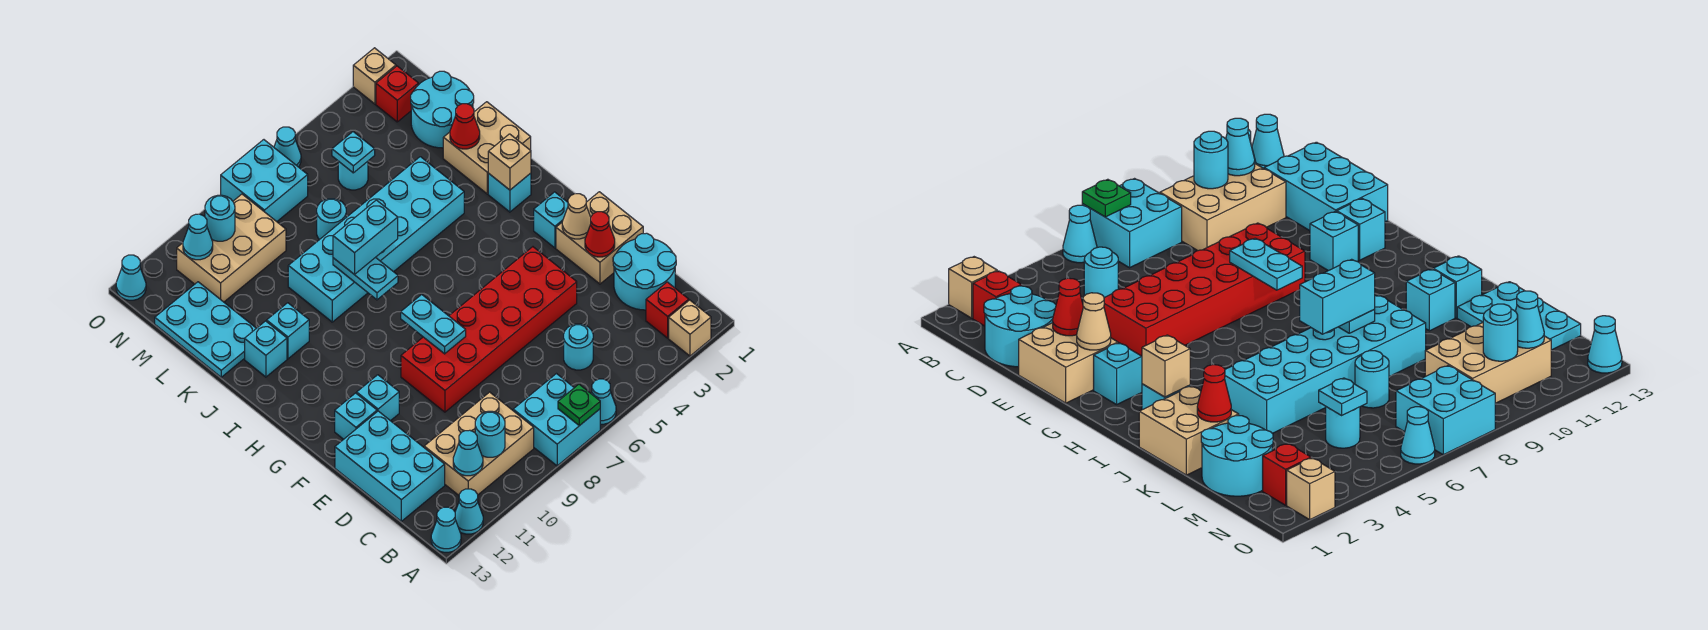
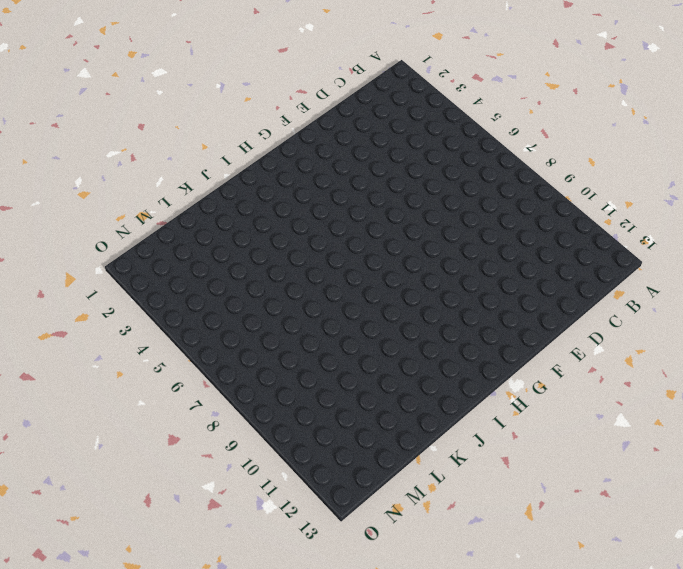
none -> tan 1x1 brick [669,300,711,356]
none -> cyan 1x1 cone [591,379,616,424]
none -> cyan 2x2 brick [513,374,600,466]
none -> cyan 1x1 cone [455,489,483,534]

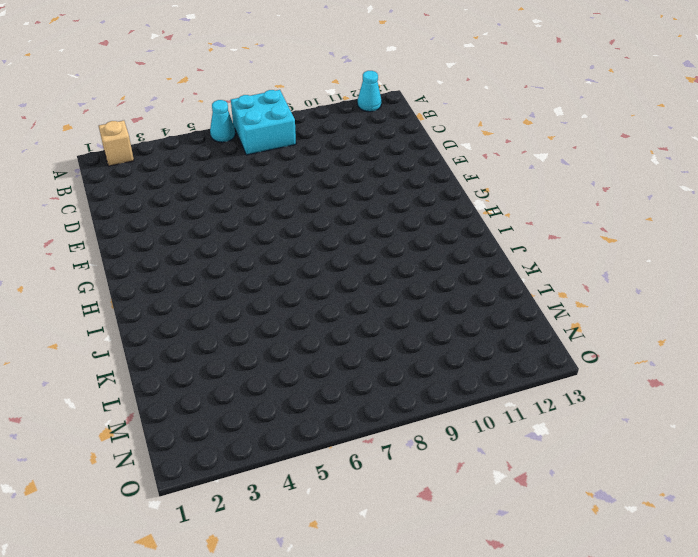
none -> cyan 1x1 cone [431,507,461,552]
none -> red 1x1 brick [646,282,689,338]
none -> tan 2x3 brick [424,392,534,495]
none -> cyan 2x2 round brick [613,233,676,310]

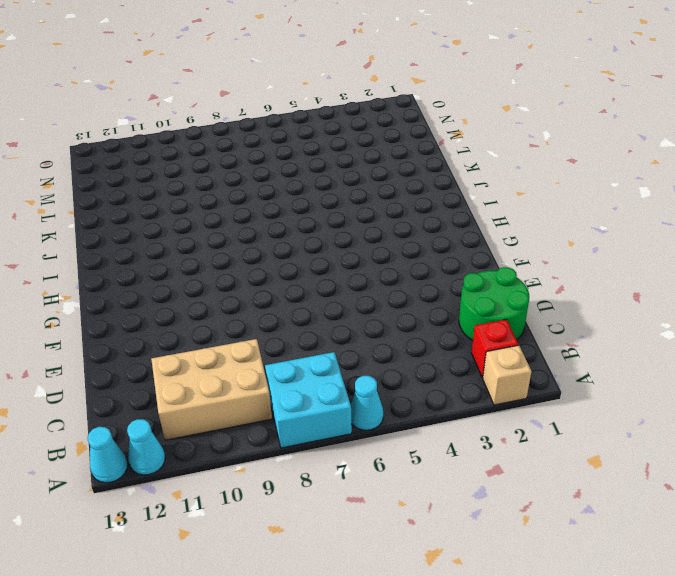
green 2x2 round brick [459,267,529,341] -> cyan 2x2 round brick [613,233,676,310]
none -> cyan 1x1 round brick [564,324,593,370]
none -> cyan 2x3 brick [335,411,445,521]
none -> tan 2x2 brick [556,192,643,284]
none -> red 2x6 brick [401,247,577,412]

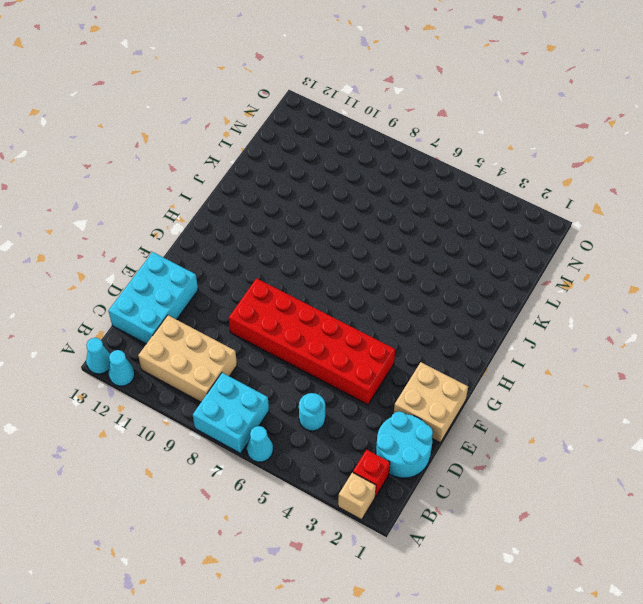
none -> cyan 1x1 brick [357,375,399,421]
none -> cyan 1x1 brick [335,393,377,439]
none -> cyan 1x1 brick [534,192,568,248]
none -> cyan 1x1 brick [488,173,531,212]

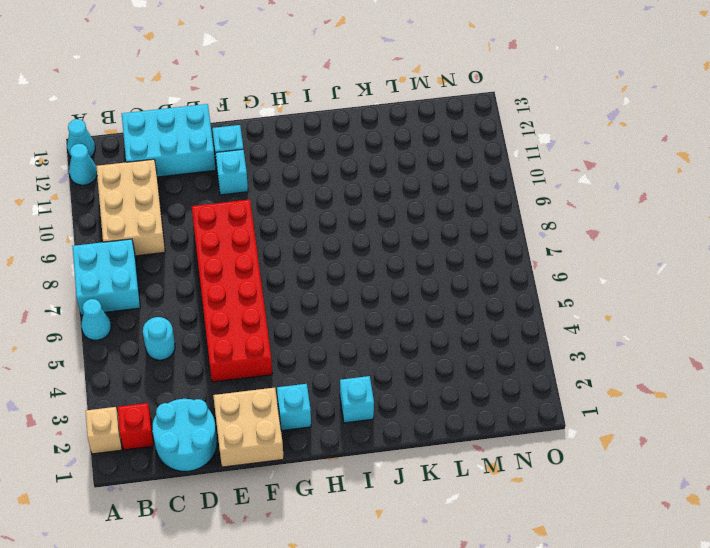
none -> tan 2x2 brick [443,102,531,194]
none -> cyan 2x6 brick [288,157,464,322]
none -> cyan 1x1 brick [267,303,309,359]
none -> cyan 1x1 brick [245,321,287,377]

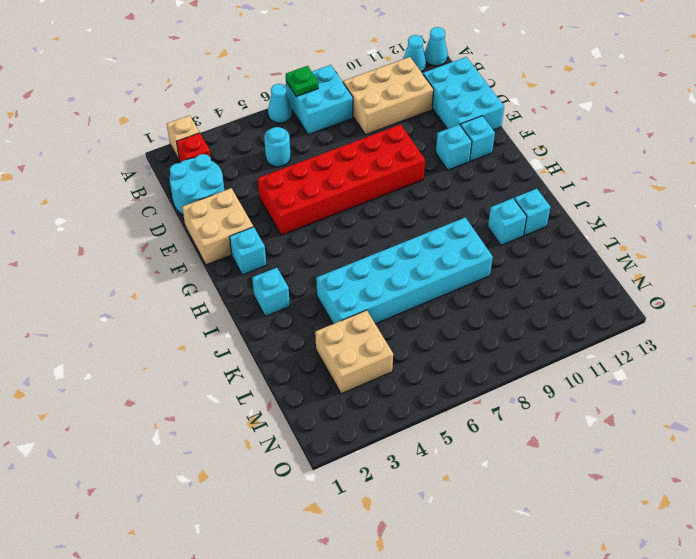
tan 2x2 brick [315,310,393,394] -> tan 2x2 brick moved to [443,102,531,194]
none -> cyan 2x3 plate [155,282,256,377]
none -> cyan 2x2 round brick [411,71,474,148]
none -> cyan 1x1 round brick [317,199,346,240]
none -> cyan 1x1 round brick [338,161,368,190]

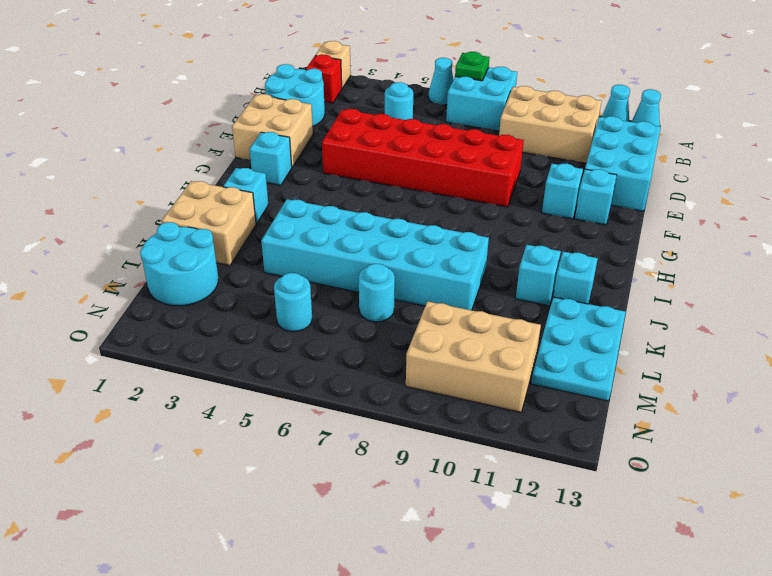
none -> red 1x1 brick [376,66,418,122]
none -> cyan 2x2 brick [221,140,308,222]
none -> tan 1x1 brick [353,48,396,104]
none -> cyan 1x1 cone [274,127,301,167]

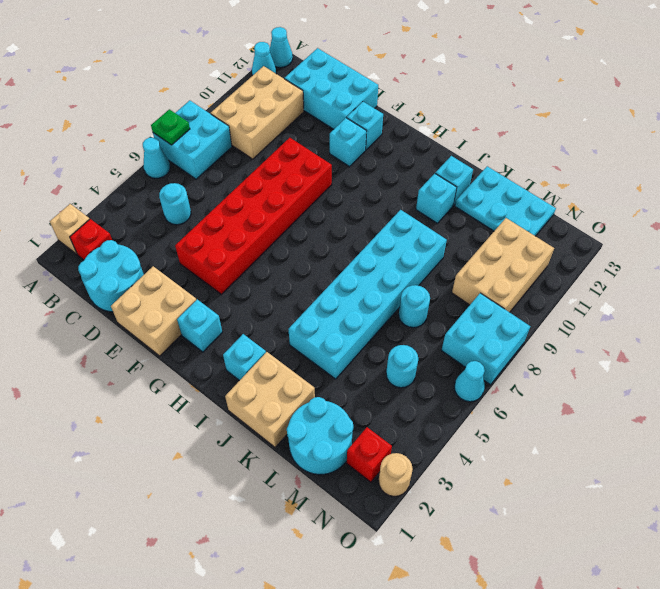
tan 1x1 round brick [379,453,413,496] -> tan 1x1 brick [353,48,396,104]
none -> cyan 1x1 cone [116,255,146,300]
none -> cyan 1x1 round brick [475,411,505,457]
none -> cyan 1x1 cone [453,430,483,476]
none -> red 1x1 cone [585,212,615,257]

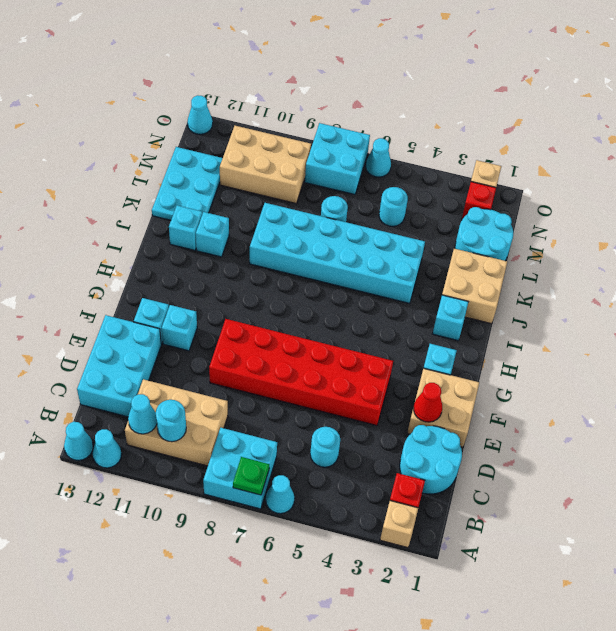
none -> tan 1x1 cone [562,194,591,239]
none -> cyan 1x2 plate [401,295,466,354]
none -> tan 1x1 brick [488,134,531,190]
none -> cyan 1x2 plate [333,257,398,300]

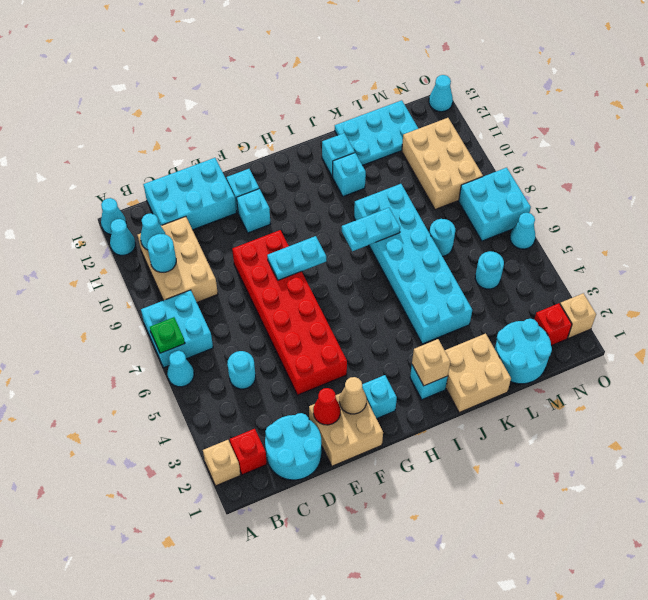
none -> red 1x1 cone [450,104,480,149]
none -> cyan 1x1 plate [332,132,375,173]
none -> cyan 1x1 round brick [205,195,235,241]
none -> cyan 1x1 cone [183,214,213,260]

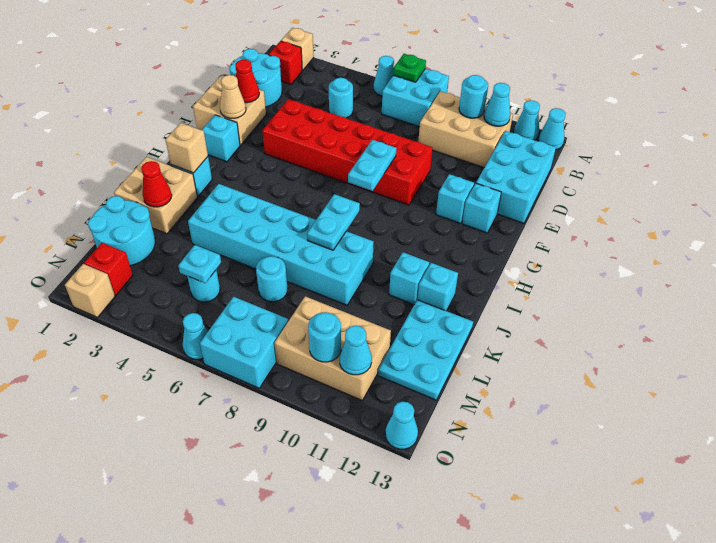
none -> cyan 1x2 brick [333,200,398,274]

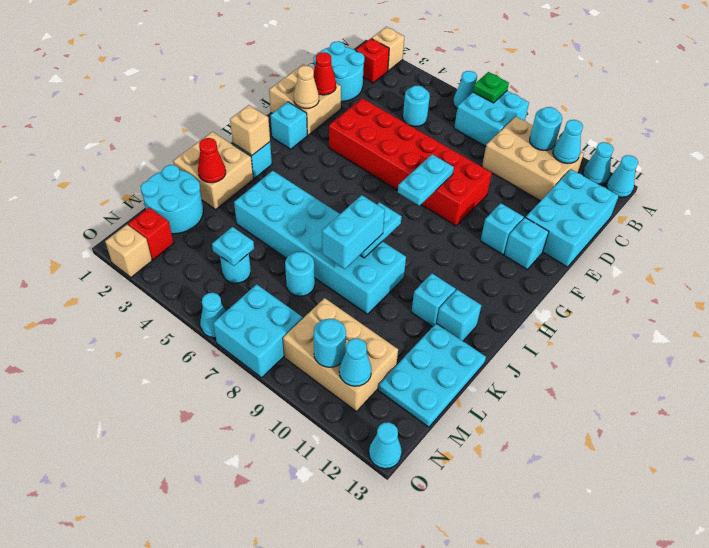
cyan 1x2 brick [322,195,385,269] -> cyan 1x2 brick turned to [333,200,398,274]

